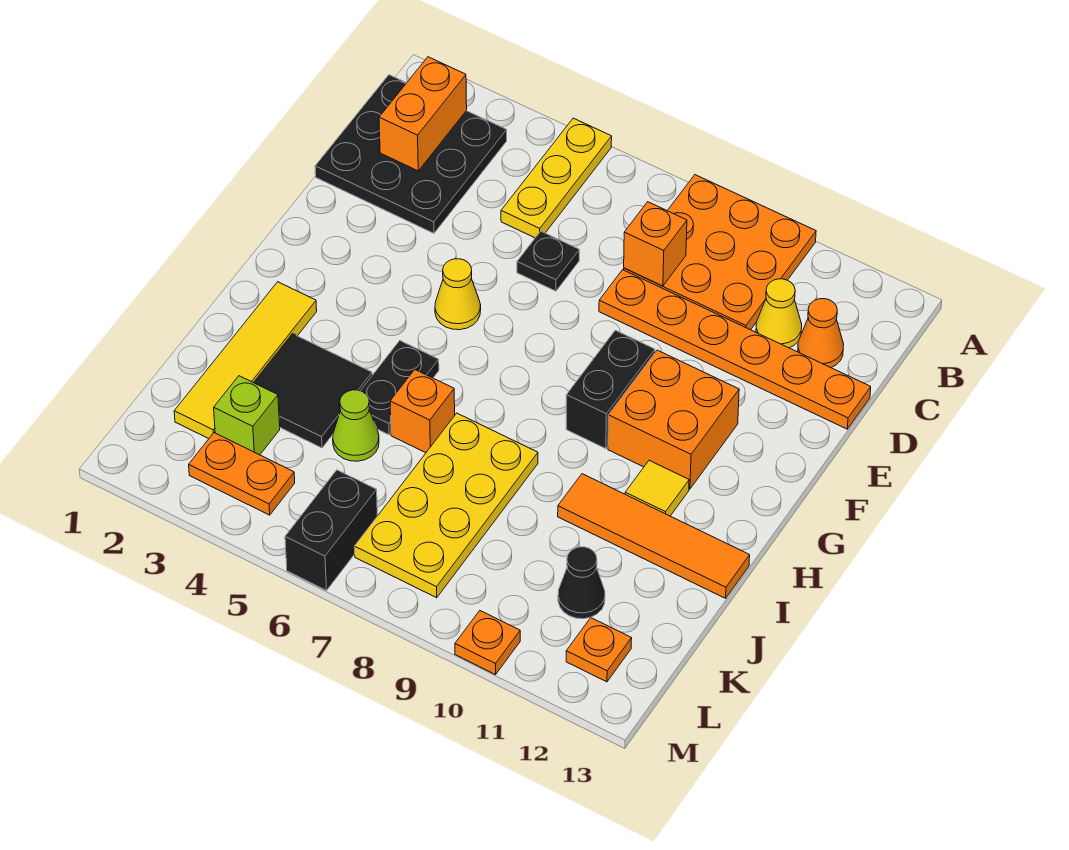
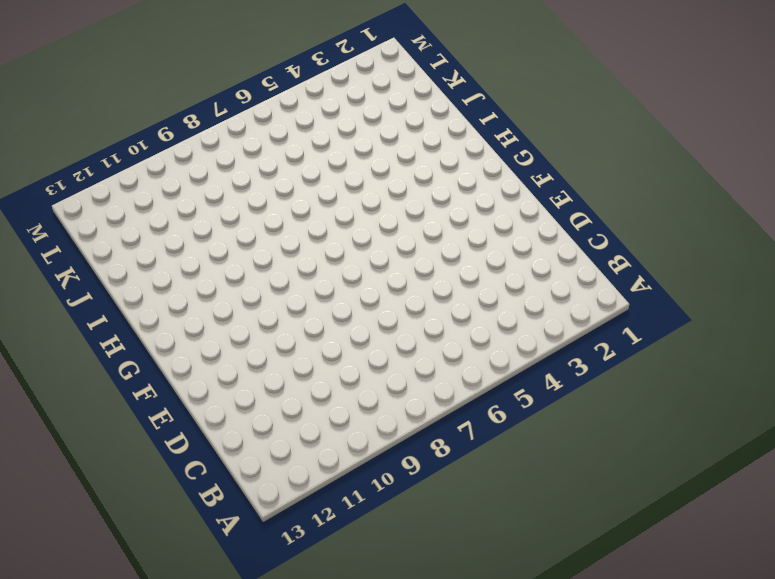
none -> yellow 1x3 plate [501,118,612,238]
none -> orange 3x3 plate [624,175,816,330]
none -> black 3x3 plate [315,75,507,233]

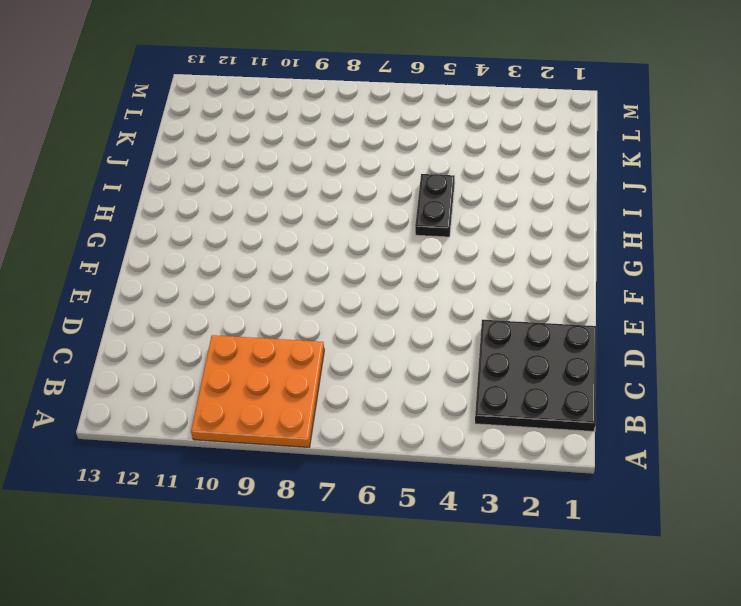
none -> yellow 1x3 plate [501,118,612,238]
none -> yellow 1x1 cone [756,279,802,348]
none -> orange 1x1 cone [798,299,844,368]

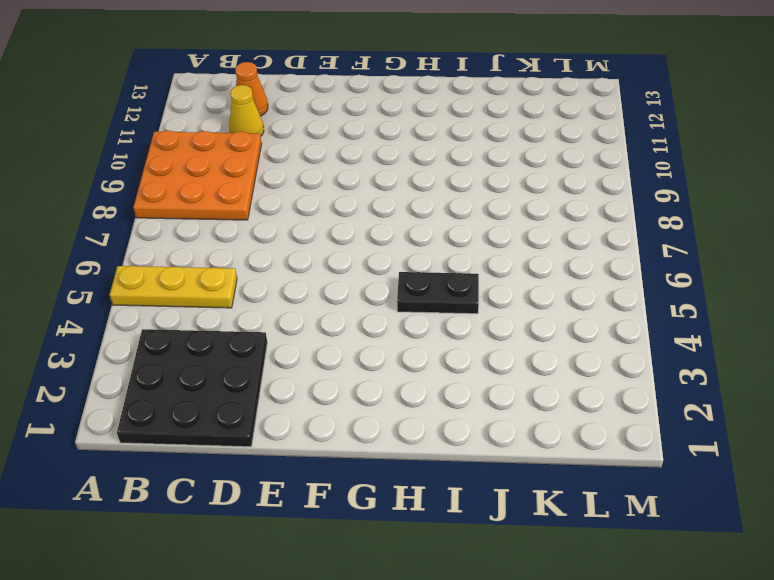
none -> black 1x1 plate [517,231,579,291]
none -> orange 1x6 plate [599,270,871,429]
none -> yellow 1x1 cone [435,259,481,330]

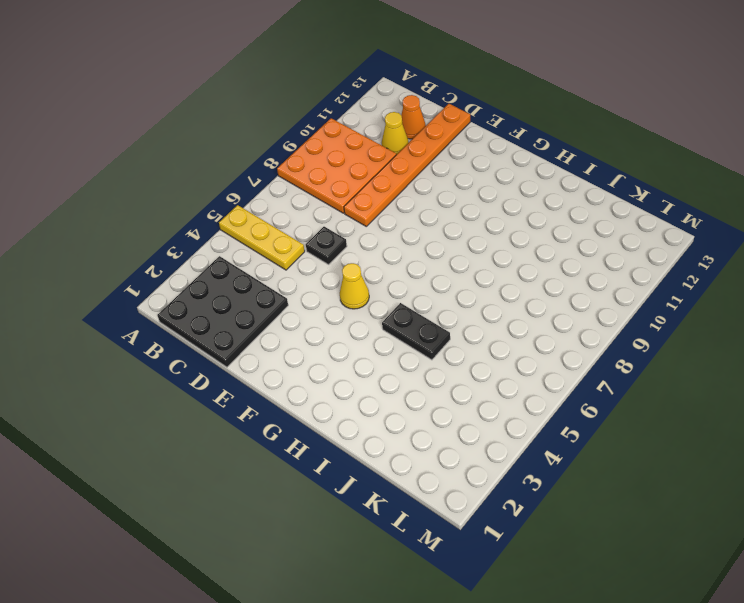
none -> black 1x2 brick [566,330,655,449]
none -> orange 2x2 brick [608,350,739,489]
none -> yellow 1x4 tile [174,282,317,439]

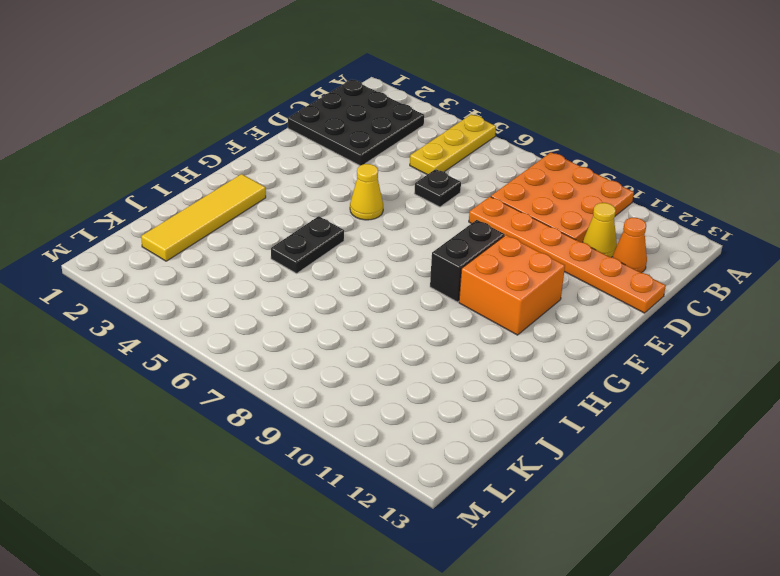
none -> yellow 1x1 tile [625,460,689,516]
none -> black 2x2 tile [254,334,372,448]
none -> orange 1x1 brick [390,370,455,453]

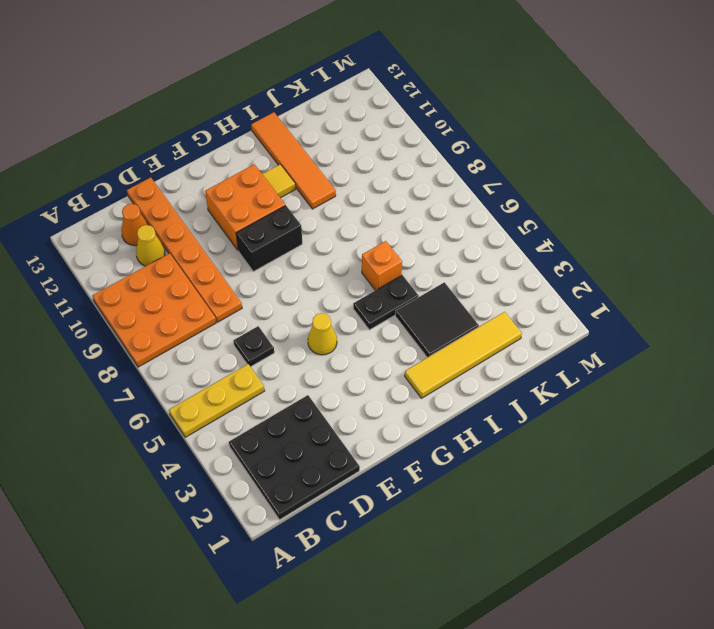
none -> yellow 2x4 plate [354,413,538,598]
none -> lime 1x1 cone [333,390,379,461]
none -> lime 1x1 brick [214,376,280,455]

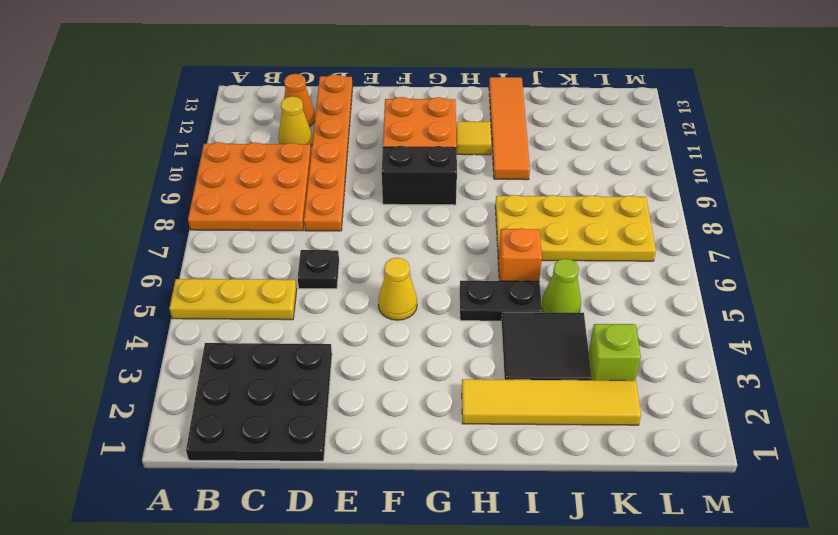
none -> black 1x1 cone [558,547,605,619]
none -> orange 1x2 plate [189,433,295,515]
none -> black 1x2 brick [285,470,377,591]

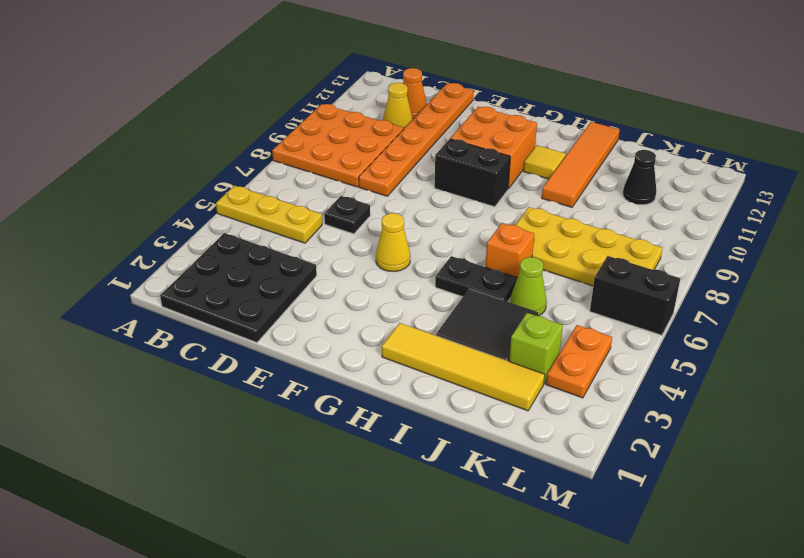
none -> orange 1x1 plate [566,618,632,682]
none -> orange 1x1 plate [455,611,520,675]
none -> orange 1x2 brick [379,57,467,171]

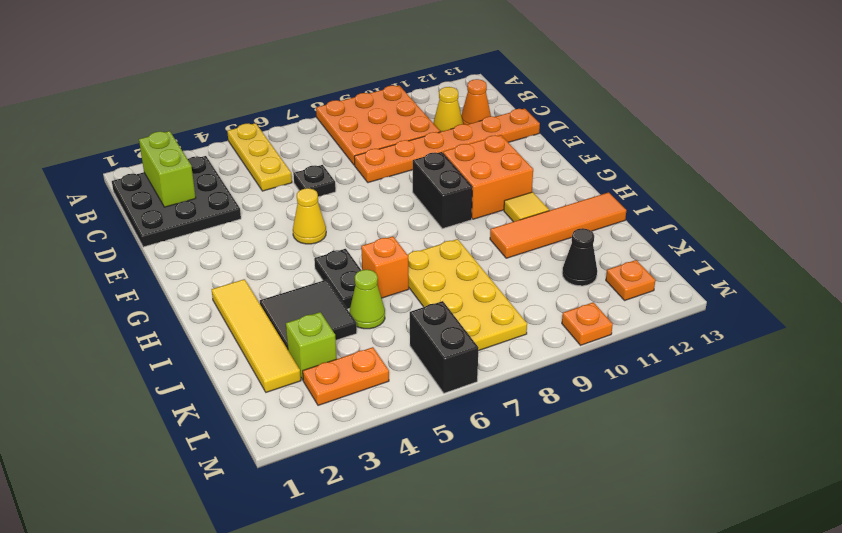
lime 1x2 brick [139,131,196,207] -> orange 1x2 brick [379,57,467,171]
none -> orange 1x1 brick [624,202,687,286]

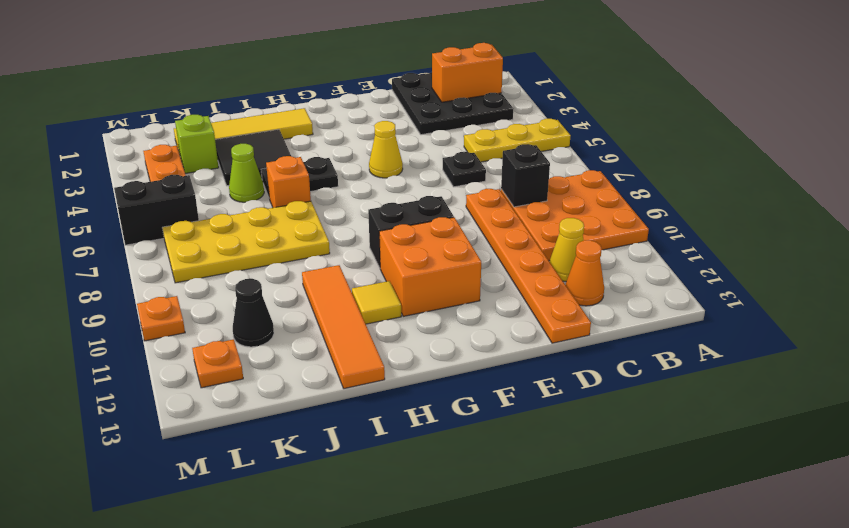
black 1x1 brick [501,144,550,207] -> orange 1x1 brick [624,202,687,286]

